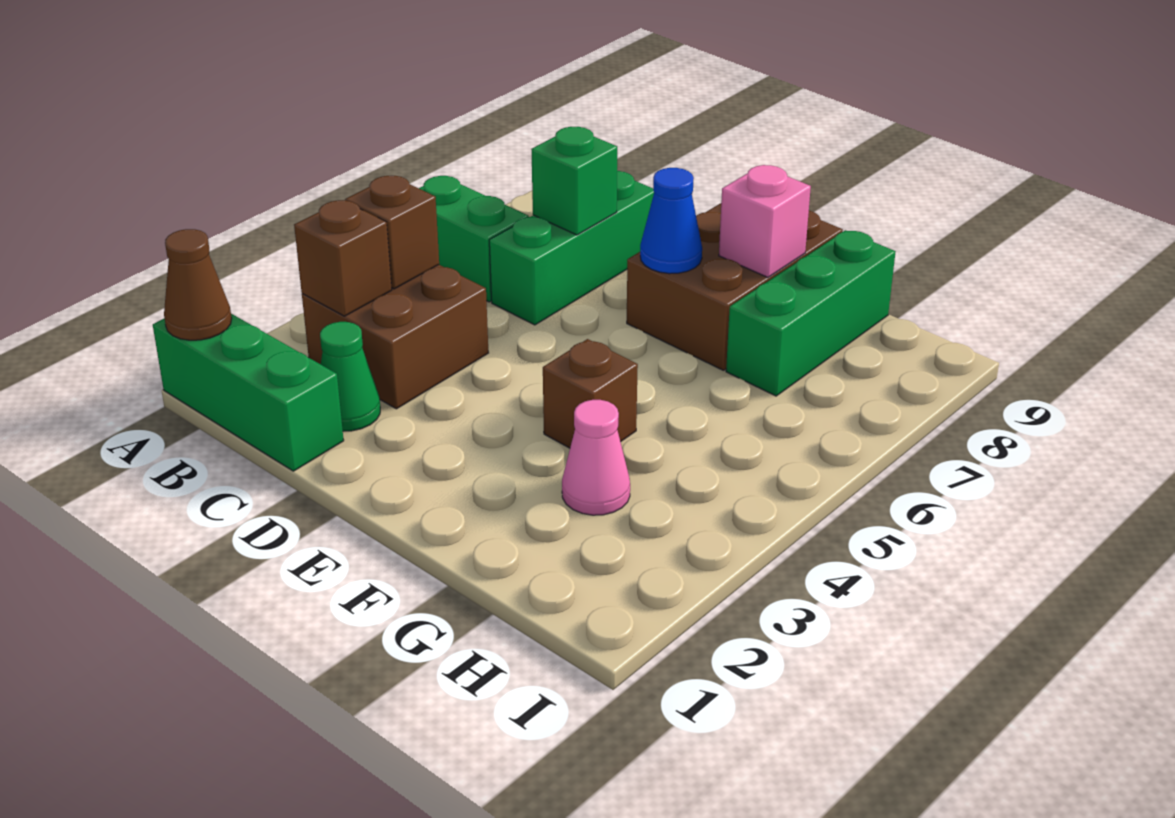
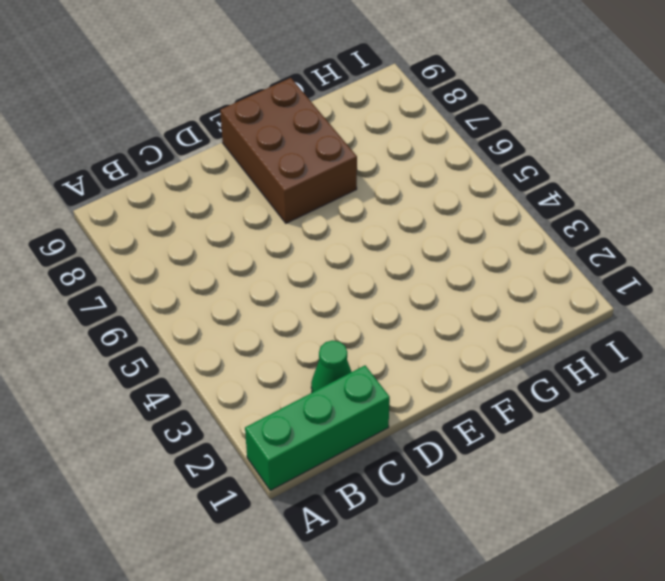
none -> green 1x2 brick [419,176,529,302]
none -> brown 2x2 brick [302,265,489,409]
none -> green 1x3 brick [489,171,654,325]

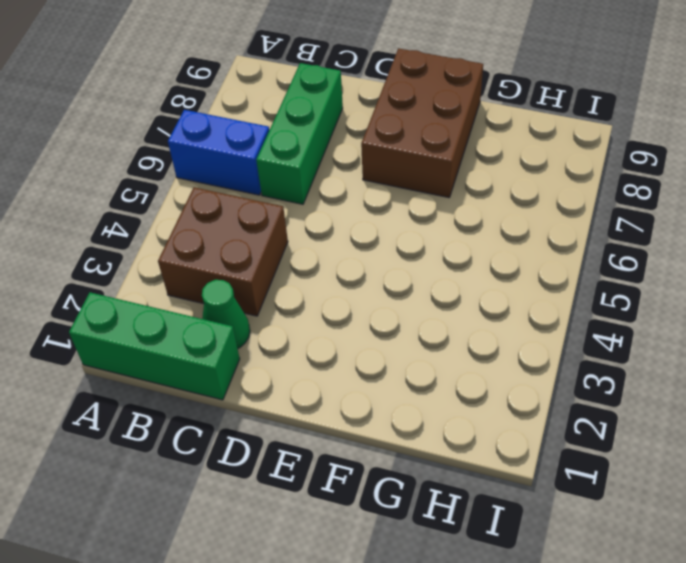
blue 1x2 brick [168,110,269,195] -> green 1x2 brick [419,176,529,302]
none -> brown 1x1 brick [543,339,638,448]
none -> pink 1x1 cone [562,400,630,515]
none -> green 1x3 brick [726,230,896,396]

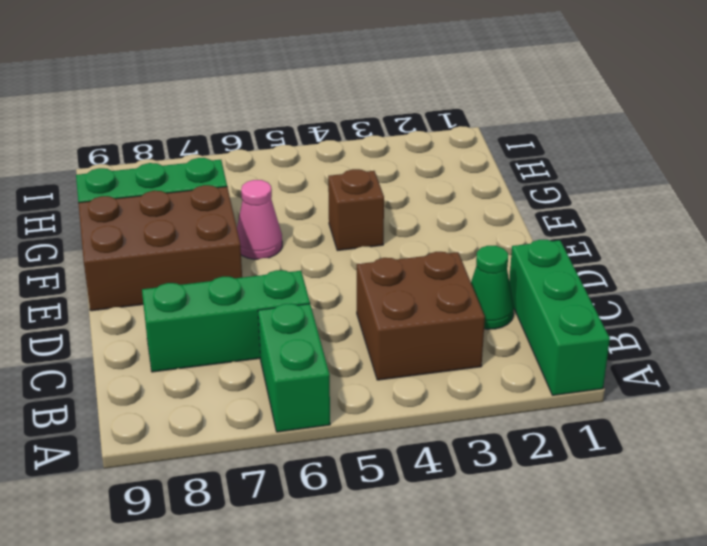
pink 1x1 cone [237,180,282,259] -> pink 1x1 cone moved to [562,400,630,515]
none -> brown 1x1 cone [164,229,232,340]
none -> brown 1x1 brick [294,200,392,316]
none -> brown 1x1 brick [345,176,439,289]

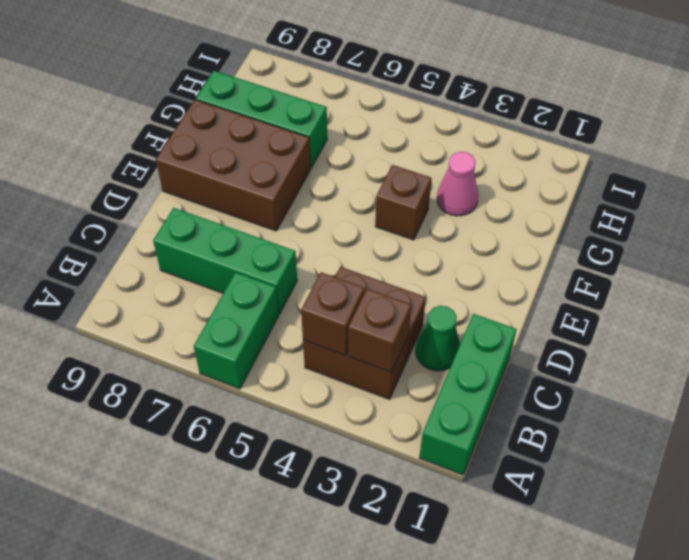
none -> brown 1x1 cone [164,229,232,340]
none -> green 1x1 brick [531,127,617,235]
none -> blue 1x1 cone [640,168,702,274]

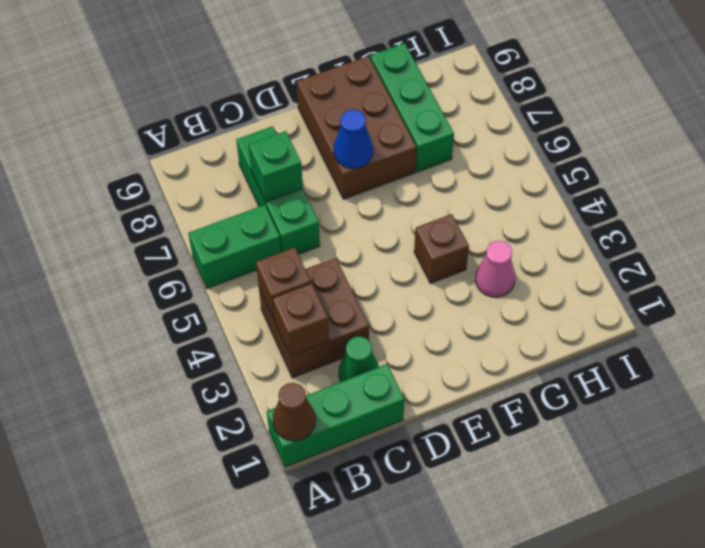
none -> pink 1x1 brick [719,165,811,277]

